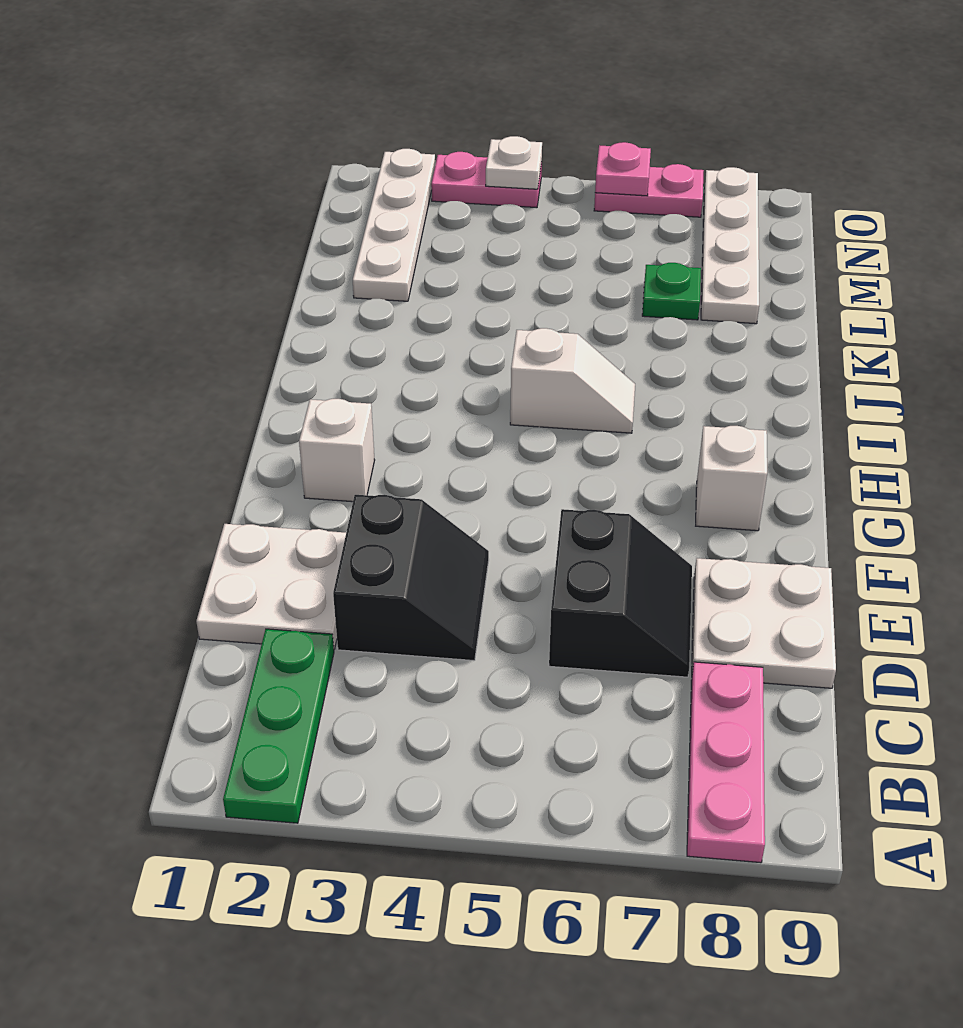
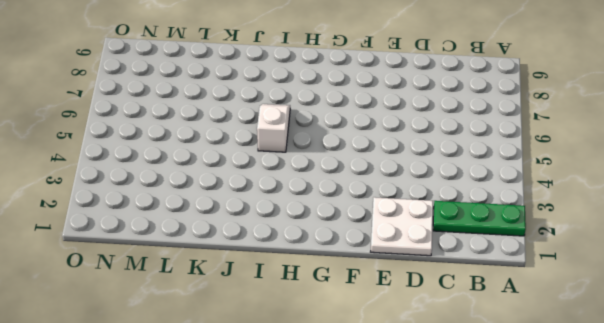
none -> pink 1x3 plate [687,662,765,863]
none -> black 2x2 slope [333,495,489,661]
none -> black 2x2 slope [549,509,692,677]

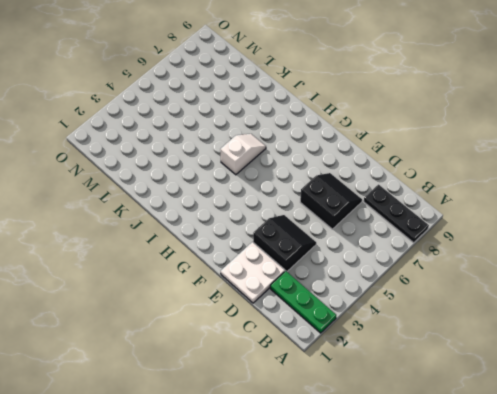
black 1x3 plate [364,185,429,243] -> pink 1x3 plate [687,662,765,863]
none -> white 2x2 plate [692,558,836,688]
none -> white 1x1 brick [299,399,375,502]
none -> white 1x1 brick [696,426,767,531]

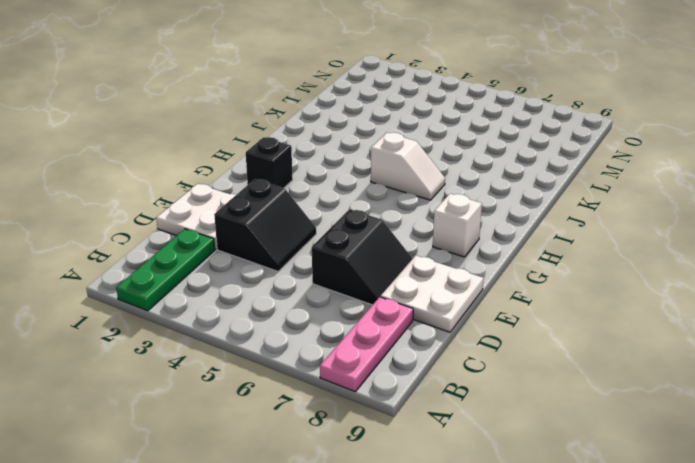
black 1x1 brick [246,137,293,188] -> white 1x1 brick [299,399,375,502]
none -> white 1x4 plate [353,149,435,301]
none -> green 1x1 plate [642,263,701,320]
none -> white 1x4 plate [701,167,759,324]

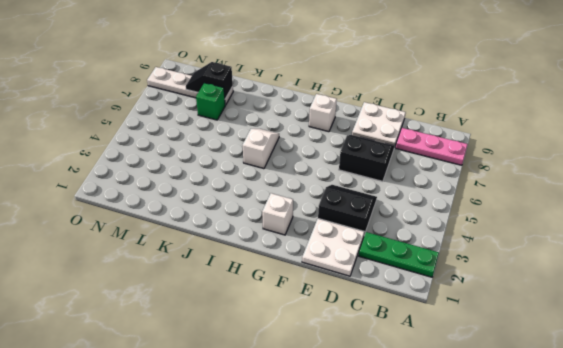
green 1x1 brick [196,83,225,120] -> green 1x1 plate [642,263,701,320]
black 1x2 slope [186,62,233,99] -> none
none -> white 1x4 plate [353,149,435,301]
none -> pink 1x2 plate [431,152,542,208]
none -> pink 1x2 plate [594,164,704,217]

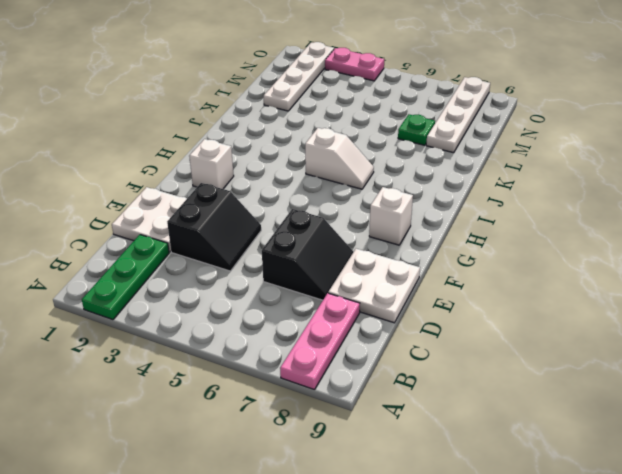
none -> pink 1x2 plate [594,164,704,217]
none -> white 1x1 plate [486,136,542,189]
none -> pink 1x1 plate [595,142,651,196]

